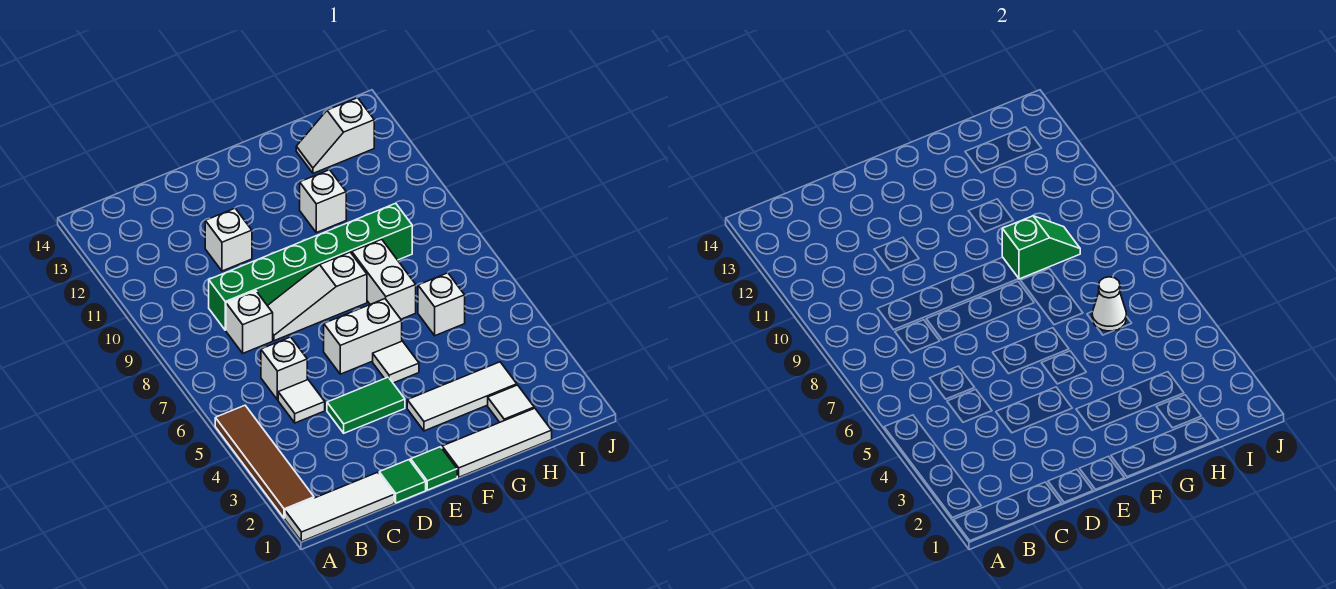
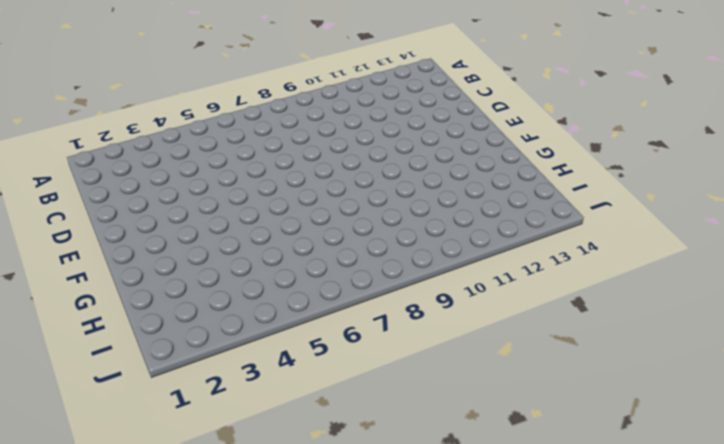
none -> white 1x3 tile [285,472,394,541]
none -> brown 1x4 tile [215,405,314,518]
none -> white 1x1 tile [278,380,325,423]

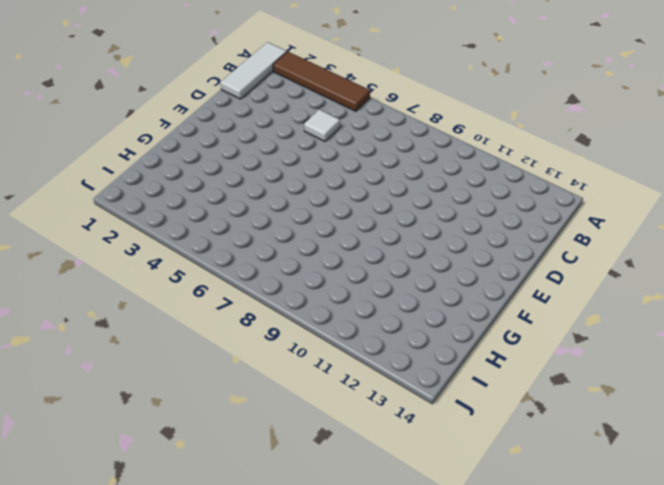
none -> white 1x1 brick [261,337,307,400]
none -> white 1x1 brick [226,291,273,353]
none -> green 1x6 brick [209,203,412,330]

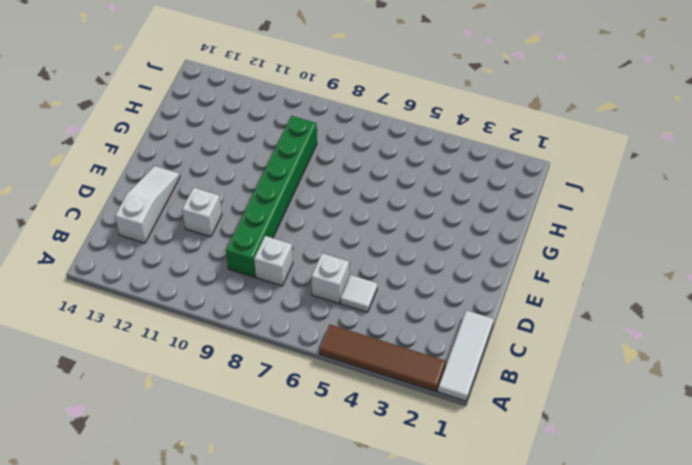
white 1x3 slope [115,166,180,243] -> white 1x3 slope turned to [268,252,367,341]
none -> green 1x1 tile [379,460,426,503]
none -> green 1x2 tile [327,377,405,433]
none -> green 1x1 tile [411,447,457,490]

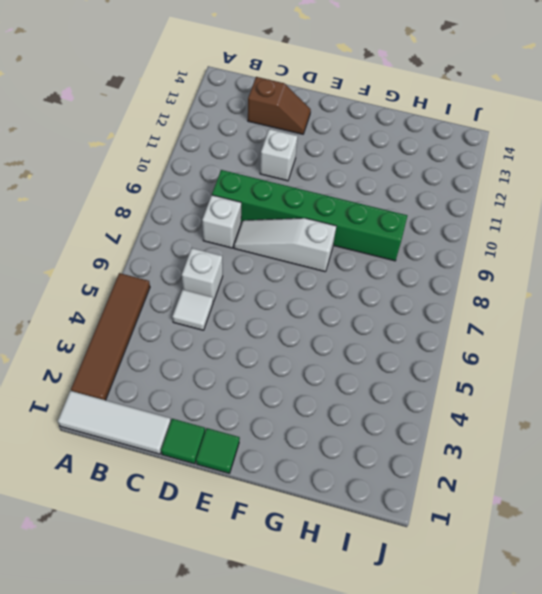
brown 1x2 slope [248,77,311,134] -> none
none -> green 1x2 tile [327,377,405,433]
none -> white 1x2 brick [324,299,402,374]
none -> white 1x3 tile [442,408,552,477]

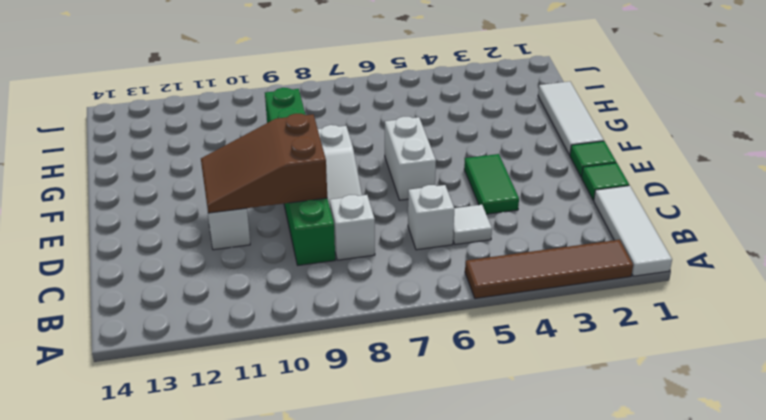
brown 2x3 slope [201,114,327,213] -> none
none -> white 1x3 tile [407,362,517,431]
none -> white 1x1 tile [373,341,419,383]
none -> white 1x2 brick [352,239,416,319]

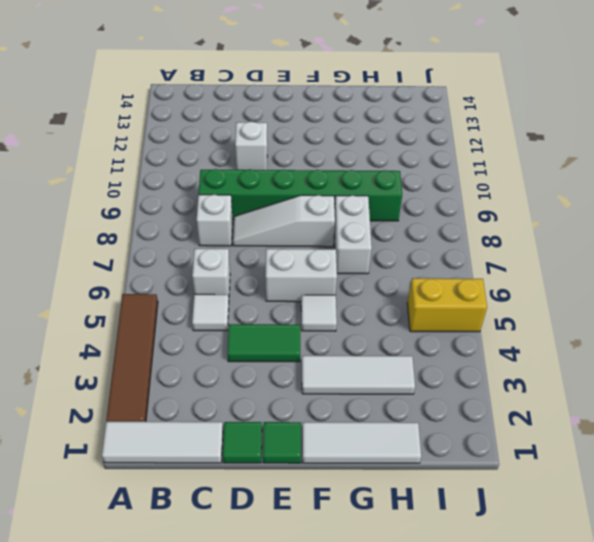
yellow 1x2 brick [407,278,487,332] -> none
none -> white 1x1 brick [300,170,346,233]
none -> white 1x1 tile [488,385,534,422]
none -> white 1x1 brick [418,273,465,336]

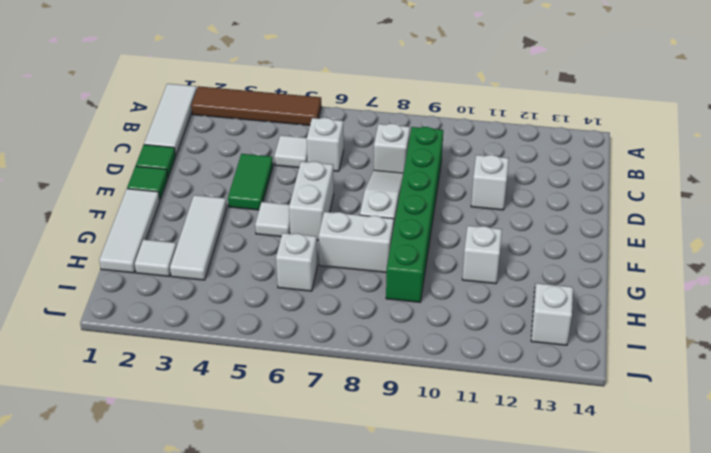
none -> green 1x2 slope [1002,216,1080,279]
none -> white 1x1 cone [1092,277,1126,331]

